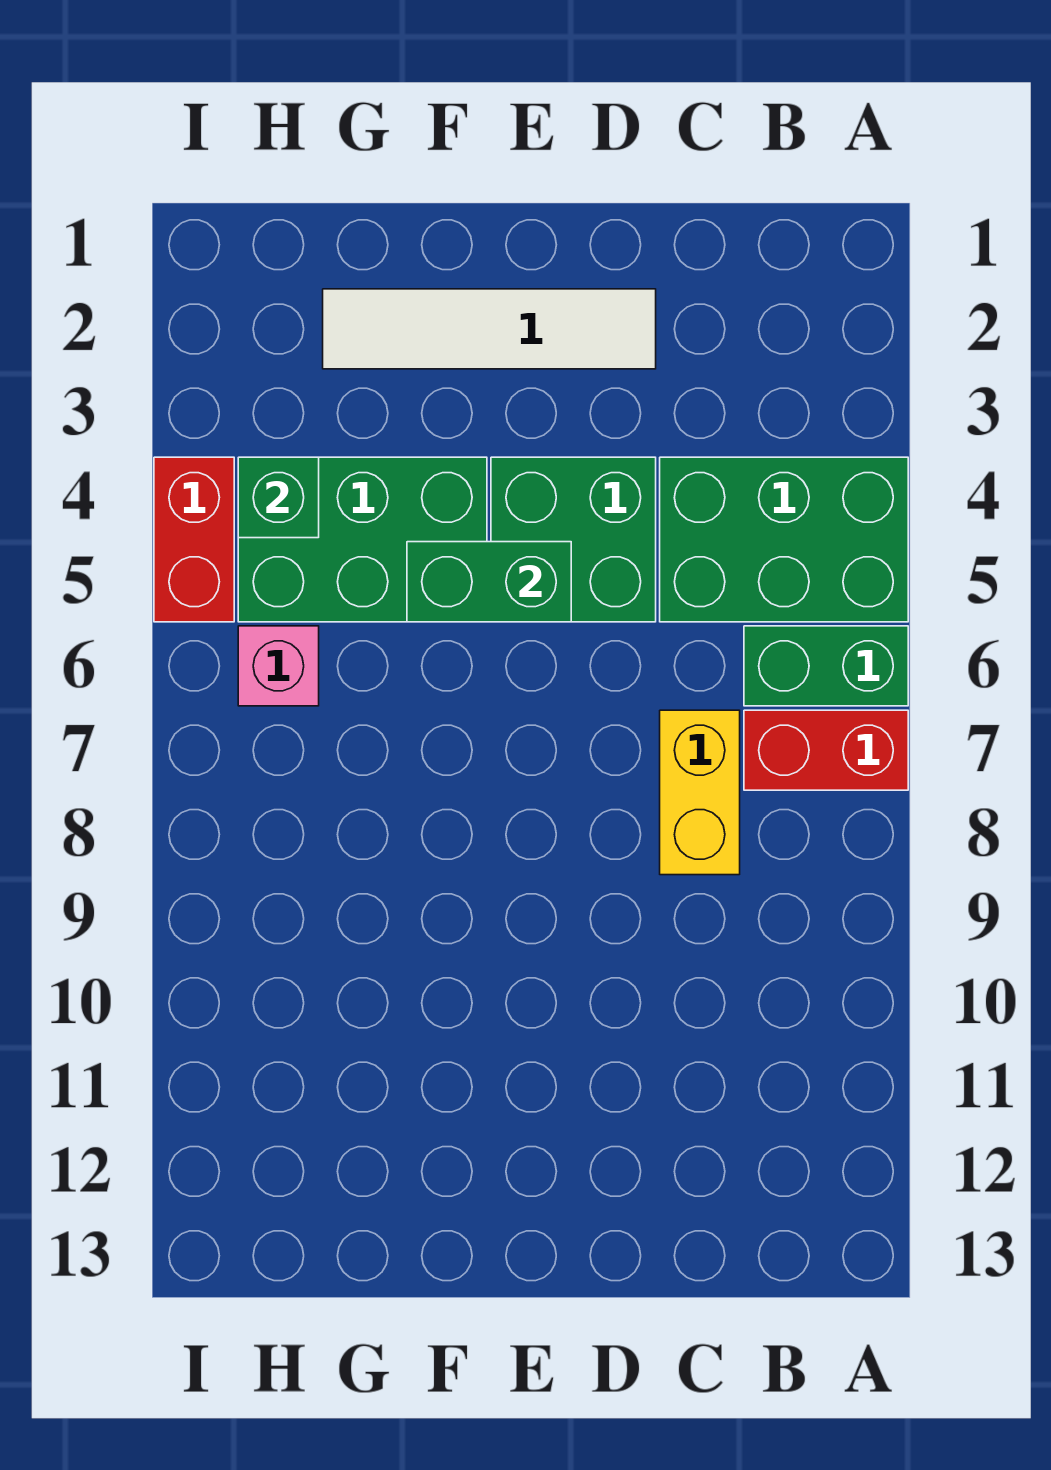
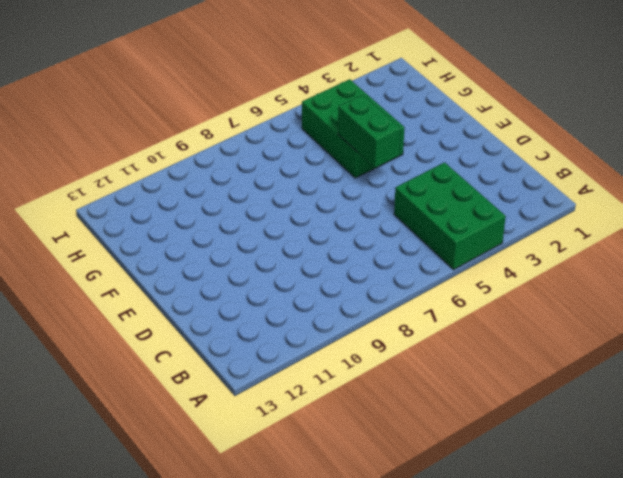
none -> green 1x2 brick [744,626,908,706]
none -> red 1x2 brick [744,710,908,790]

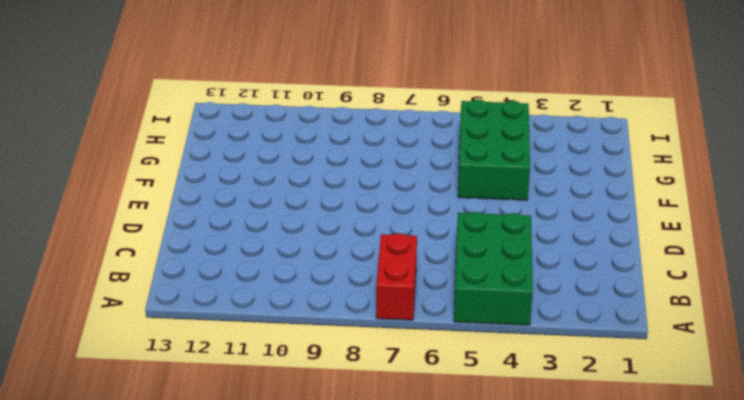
none -> green 1x2 brick [744,626,908,706]
none -> yellow 1x2 brick [660,710,740,875]

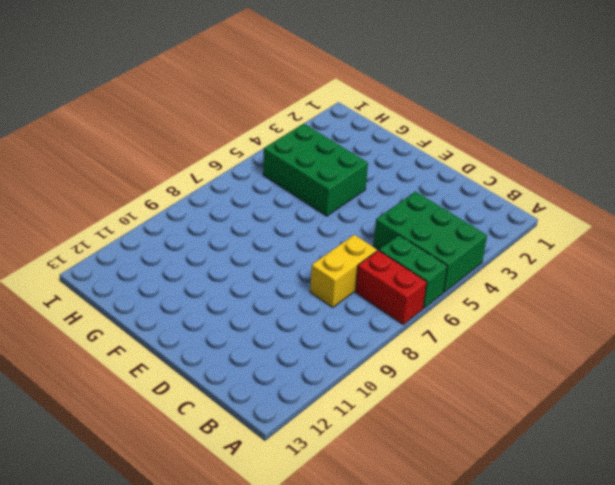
none -> white 1x4 tile [323,289,656,369]
none -> green 2x2 brick [491,457,656,622]

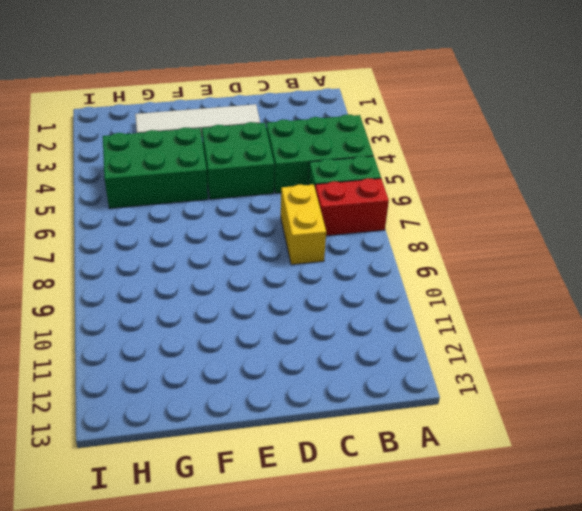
none -> pink 1x1 brick [238,626,319,706]
none -> red 1x2 brick [154,457,234,622]

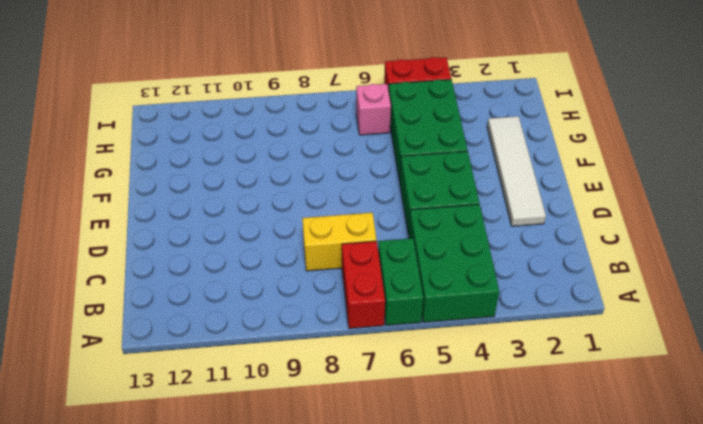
none -> green 1x2 brick [407,542,571,622]
none -> green 1x1 brick [238,457,319,538]

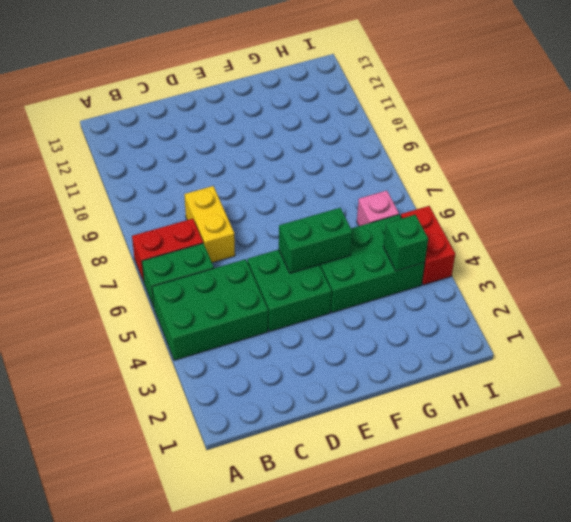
none -> white 1x4 tile [323,289,656,369]

